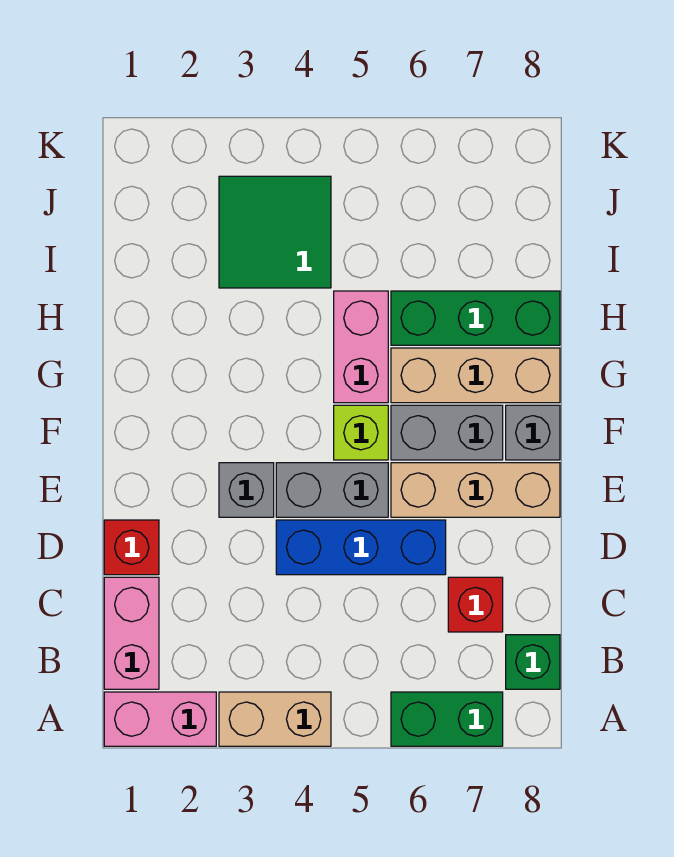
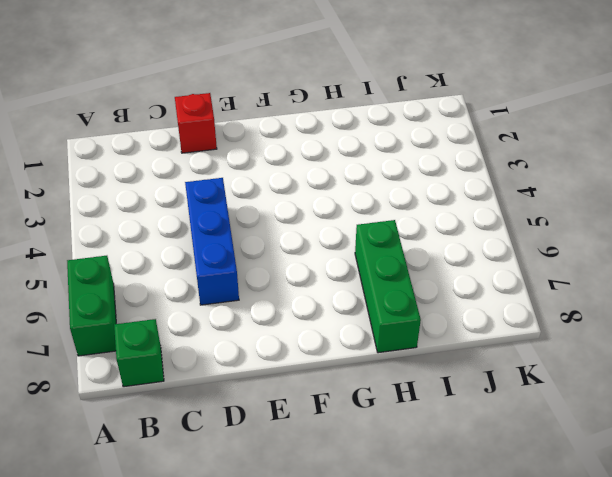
none -> pink 1x2 brick [104,692,216,746]
none -> tan 1x2 brick [219,692,331,746]
none -> pink 1x2 brick [104,577,159,689]

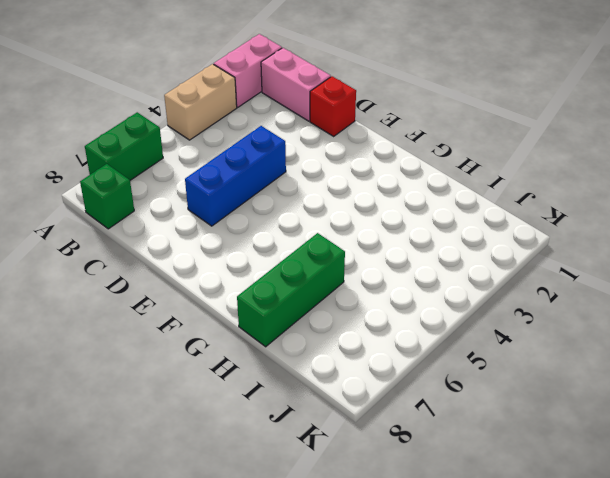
none -> red 1x1 brick [448,577,503,632]
none -> grey 1x1 brick [219,463,274,517]
none -> grey 1x2 brick [276,463,388,517]

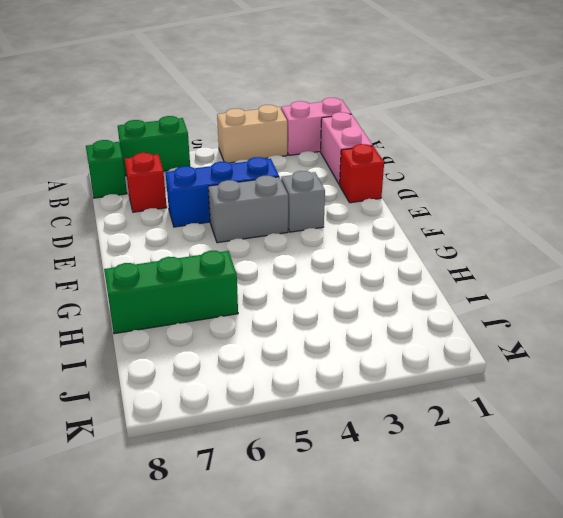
none -> tan 1x3 brick [391,463,560,517]
none -> lime 1x1 brick [334,405,388,460]
none -> grey 1x2 brick [391,405,503,460]

